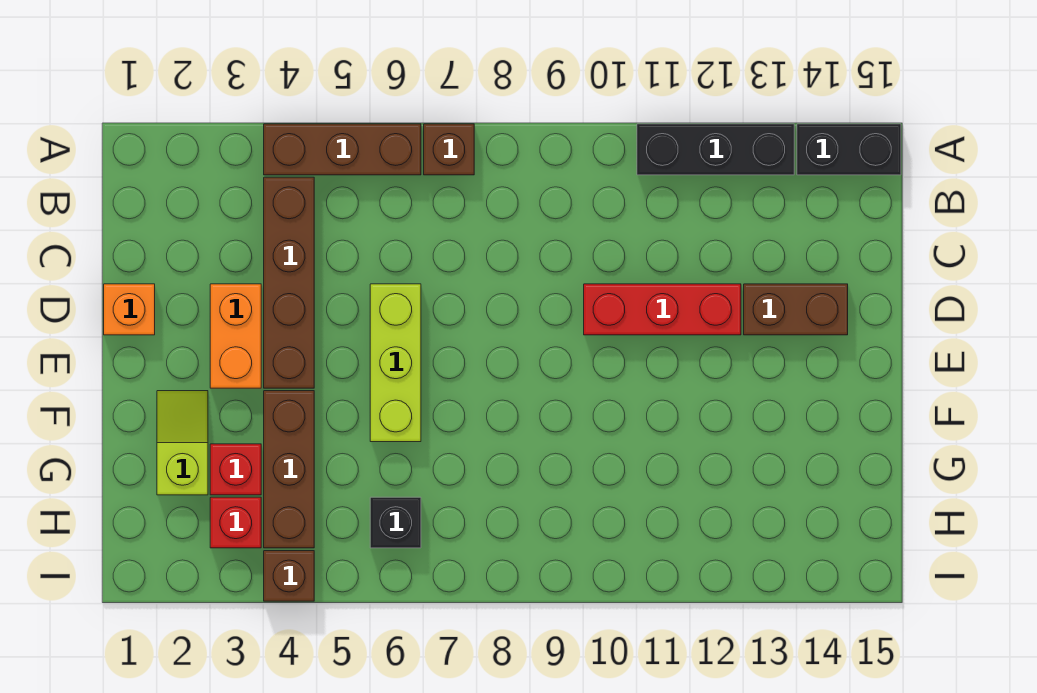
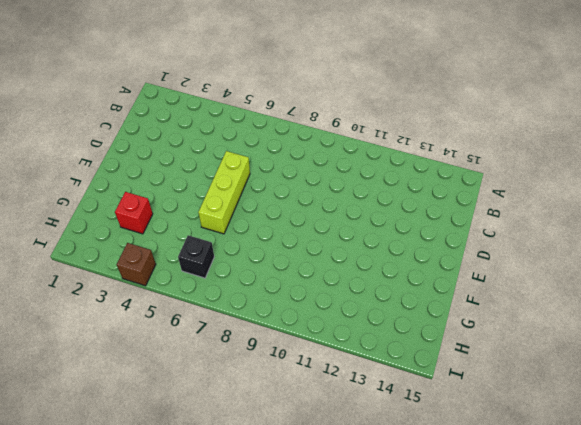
none -> brown 1x3 brick [264,124,421,175]
none -> brown 1x1 brick [424,124,474,175]
none -> black 1x3 brick [637,124,794,175]

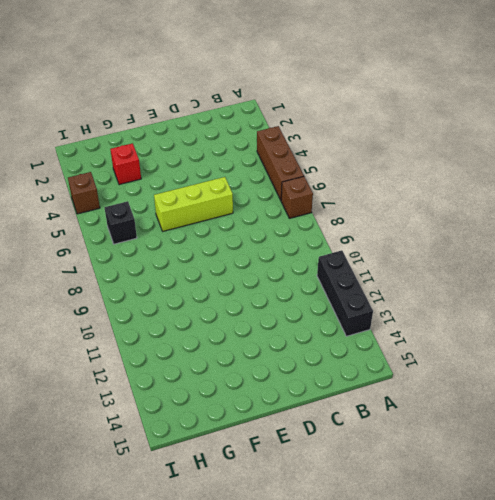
none -> black 1x2 brick [797,124,901,175]
none -> brown 1x4 brick [264,177,314,388]
none -> orange 1x1 brick [104,284,155,335]

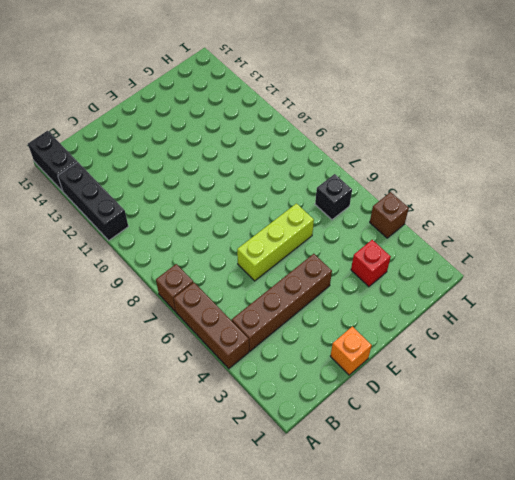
none -> orange 1x2 brick [210,284,261,388]
none -> red 1x3 brick [584,284,741,335]
none -> brown 1x2 brick [744,284,848,335]

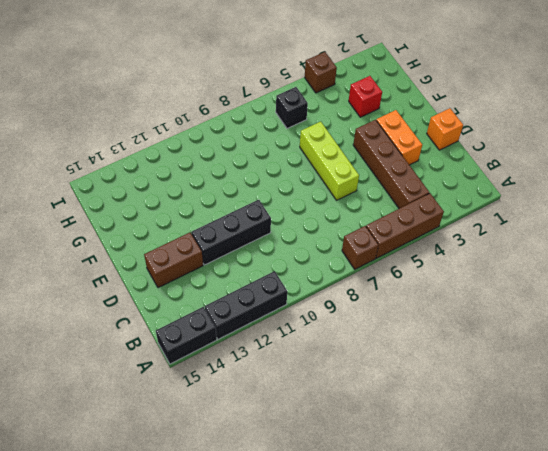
black 1x3 brick [191,200,271,265] -> red 1x3 brick [584,284,741,335]
none -> lime 1x2 slope [157,391,208,495]
none -> brown 1x3 brick [264,391,314,548]
none -> red 1x1 brick [210,497,261,548]

